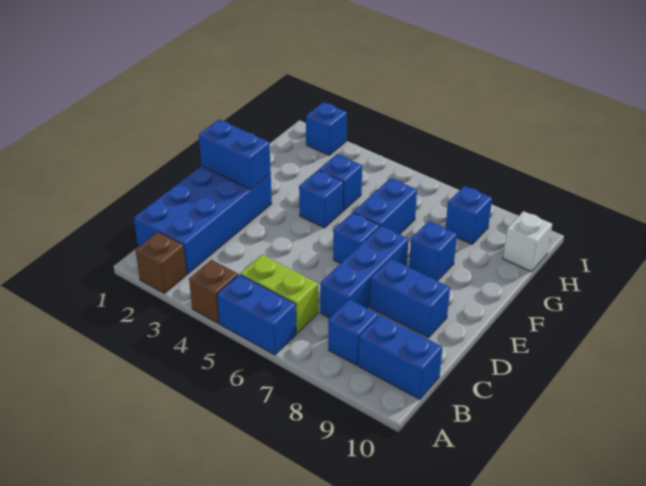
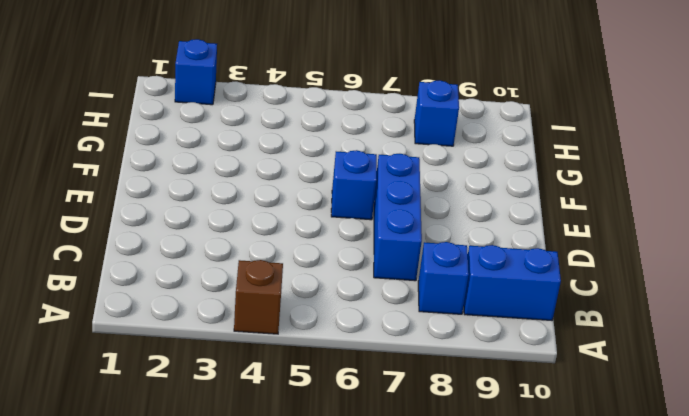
none -> brown 1x1 brick [136,232,187,293]
none -> blue 1x2 brick [217,274,296,355]
none -> blue 2x4 brick [134,166,272,274]

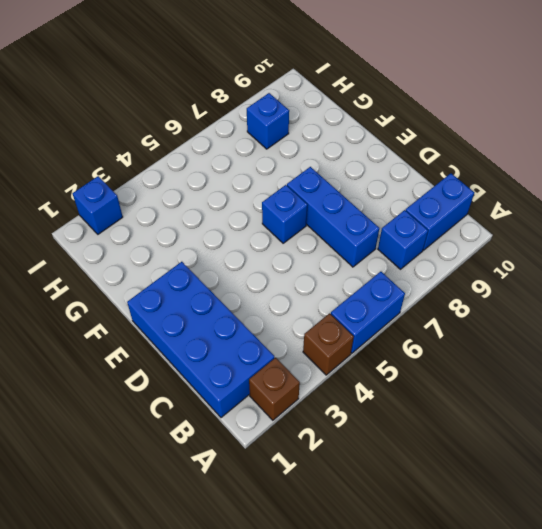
none -> lime 1x2 brick [240,255,318,333]
none -> blue 1x2 brick [370,259,450,338]
none -> blue 1x1 brick [299,170,343,228]

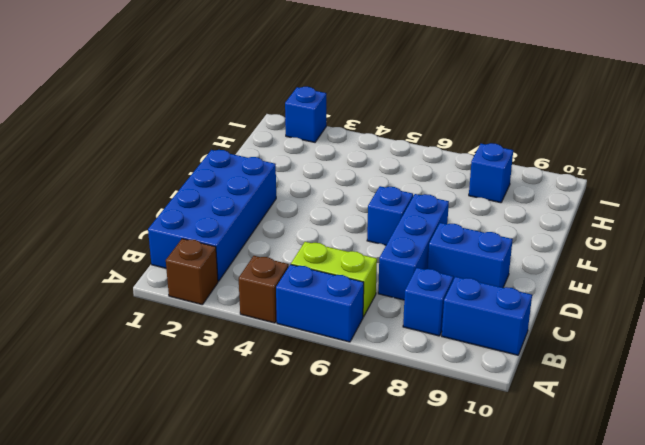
none -> blue 1x1 brick [299,170,343,228]
none -> blue 1x2 brick [354,178,417,234]
none -> blue 1x1 brick [409,221,457,281]

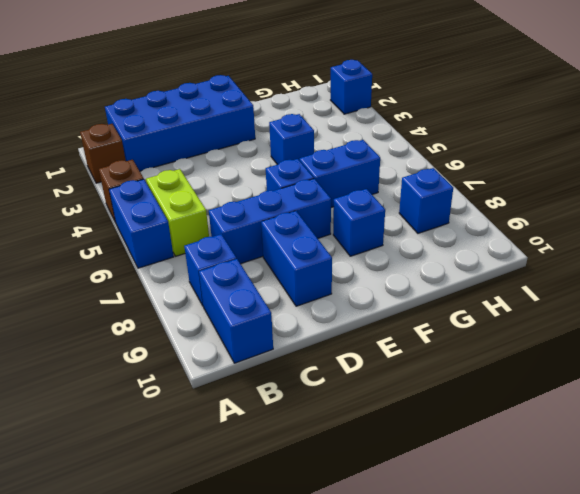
none -> blue 1x1 brick [319,154,362,211]
none -> white 1x1 brick [503,211,552,272]
none -> blue 1x2 brick [199,119,271,189]

